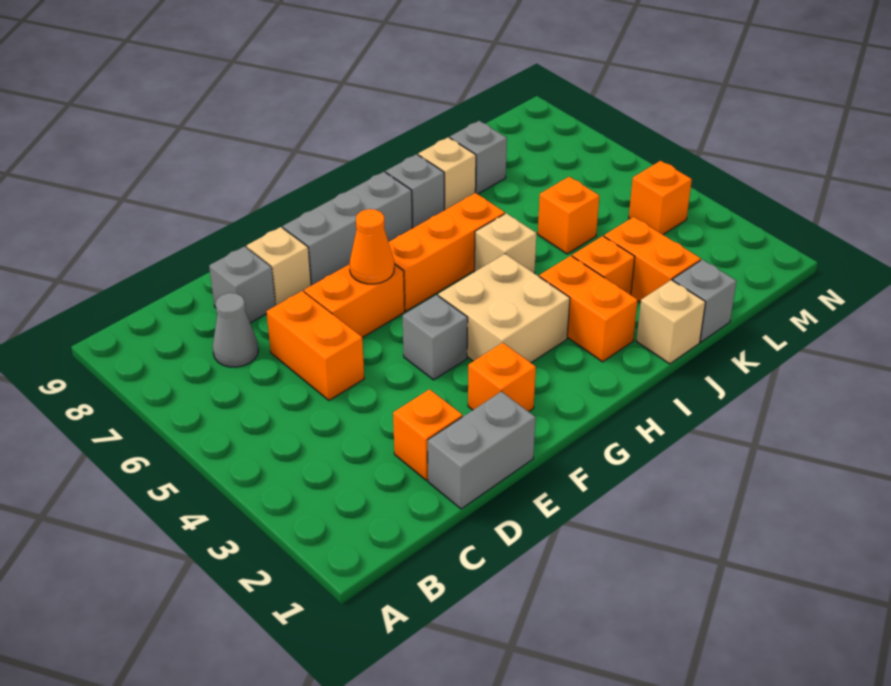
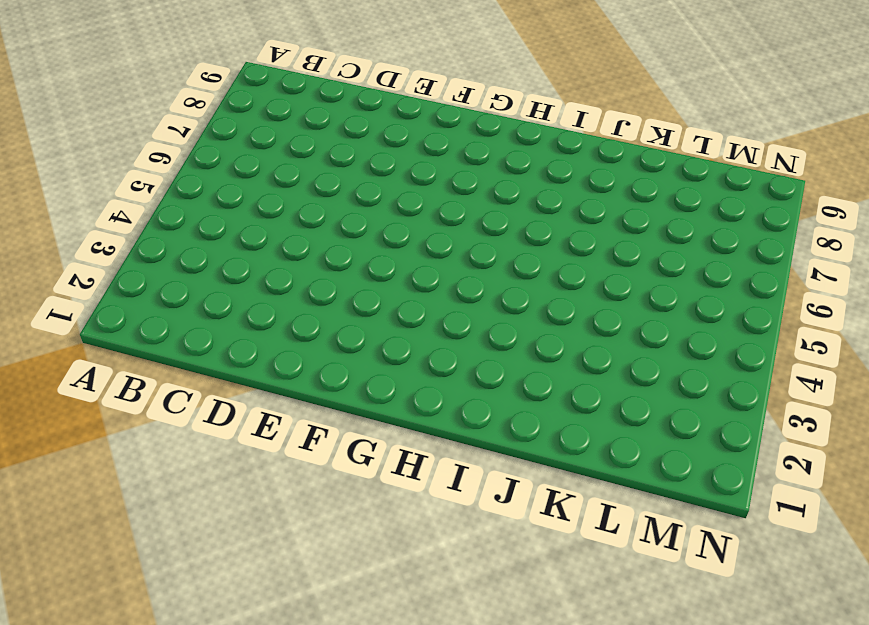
none -> grey 1x1 cone [213,293,258,367]
none -> grey 1x2 brick [428,391,536,509]
none -> orange 1x1 brick [393,389,462,480]

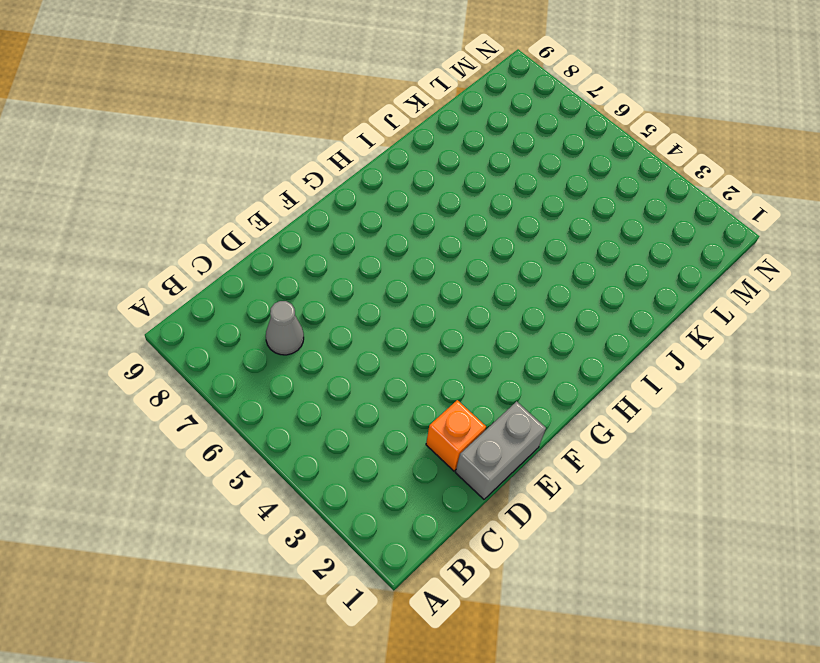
none -> orange 1x2 brick [266,291,364,400]
none -> grey 1x1 brick [209,246,275,323]
none -> orange 1x2 brick [304,264,405,338]

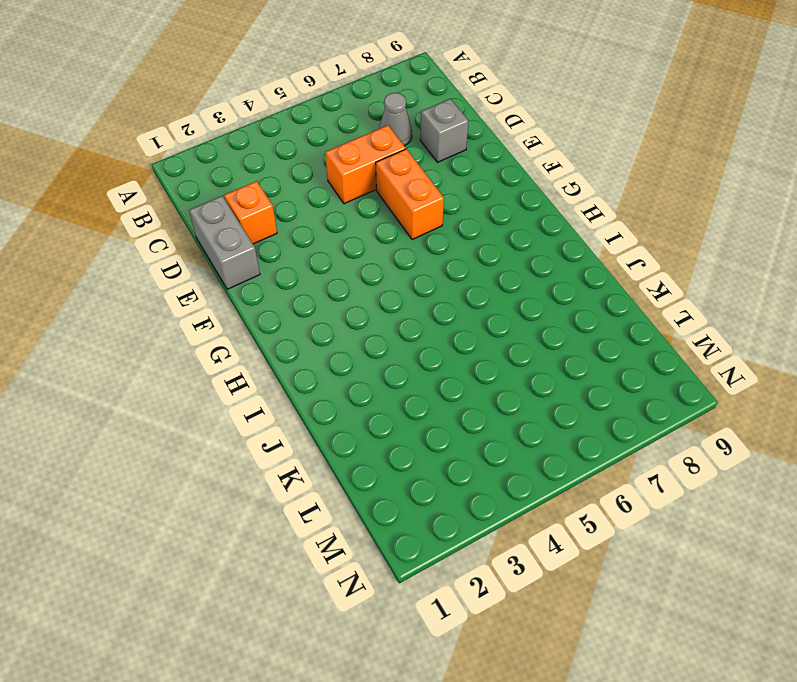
none -> tan 1x1 brick [247,227,311,306]
none -> orange 1x1 brick [468,343,536,412]
none -> grey 1x1 brick [403,295,468,380]

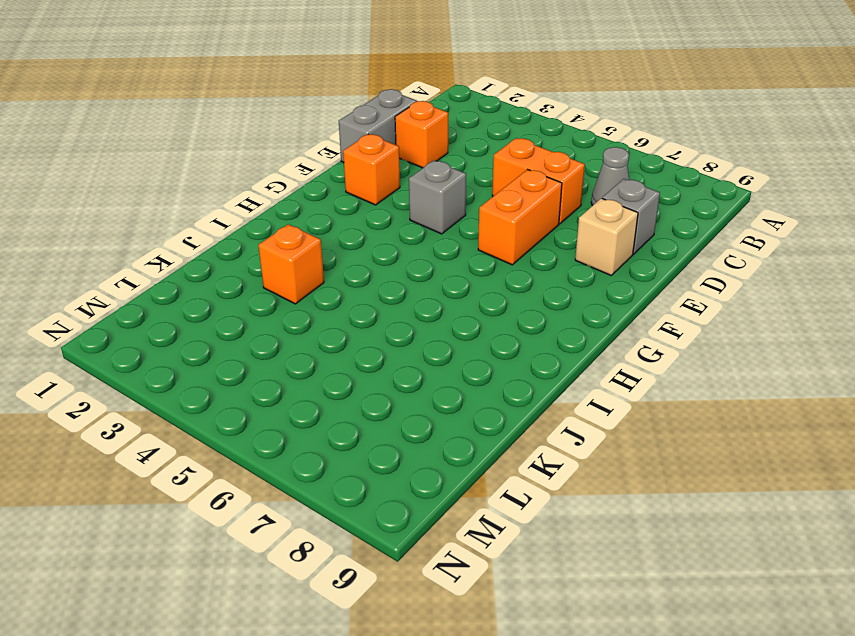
none -> grey 1x3 brick [283,172,412,286]
none -> tan 2x2 brick [438,254,570,363]
none -> orange 1x3 brick [389,193,505,311]

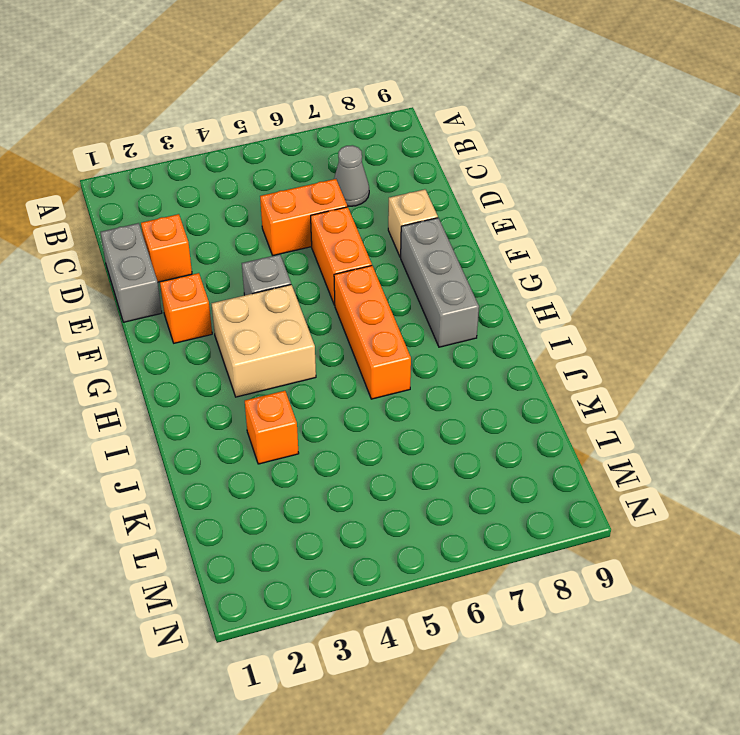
none -> grey 1x1 brick [209,246,275,323]
none -> orange 1x2 brick [539,256,638,362]
none -> tan 1x1 brick [474,213,536,273]

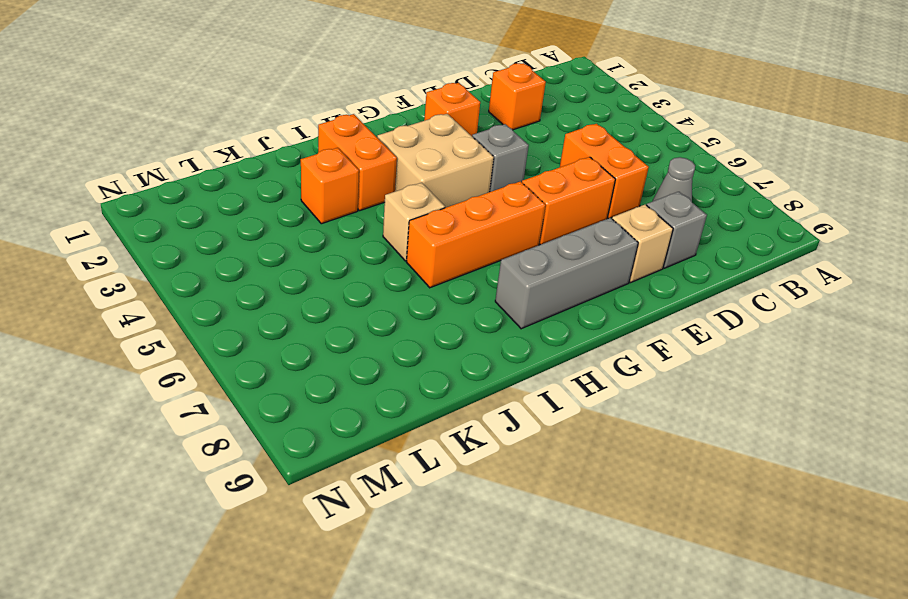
none -> grey 1x2 brick [428,391,536,509]
none -> grey 1x1 brick [386,154,444,228]
none -> tan 1x1 brick [636,280,706,364]

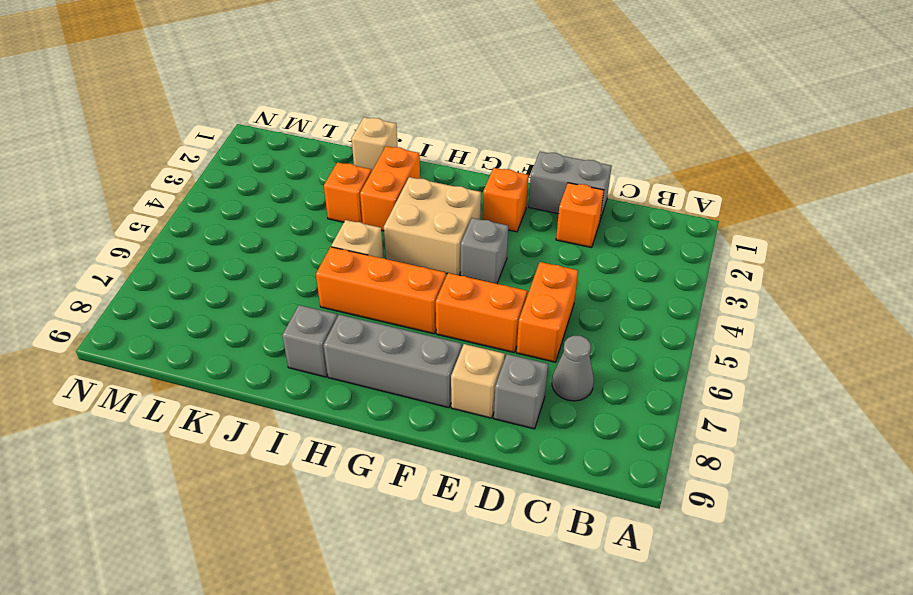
none -> tan 1x1 brick [418,137,476,210]
none -> grey 1x1 brick [673,260,737,342]
none -> orange 1x2 brick [604,217,701,302]

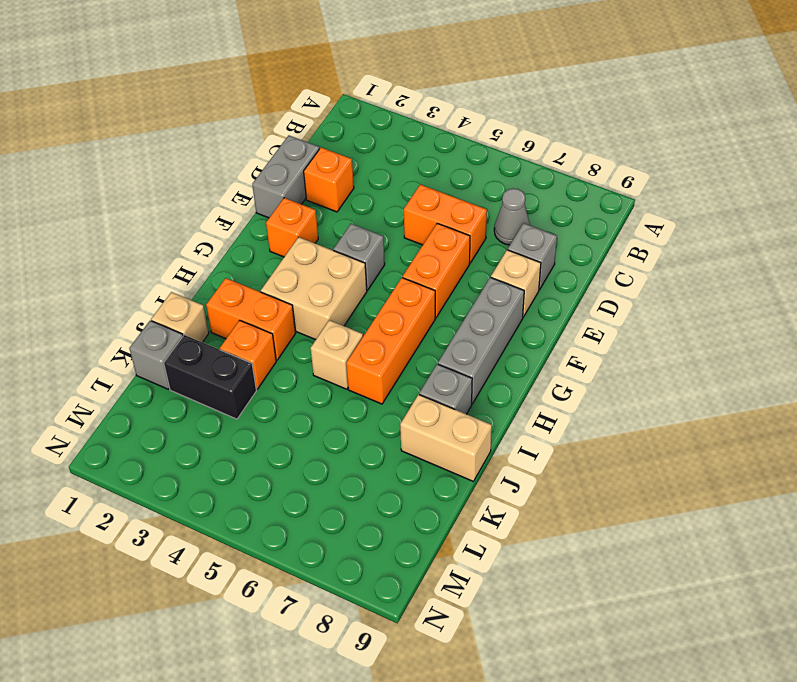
tan 1x2 brick [400,395,492,481] -> tan 1x1 brick [418,137,476,210]
black 1x2 brick [164,335,256,419] -> orange 1x2 brick [604,217,701,302]
none -> orange 1x1 brick [538,177,599,254]
none -> grey 1x1 brick [450,121,507,194]
none -> orange 1x1 brick [629,161,692,234]

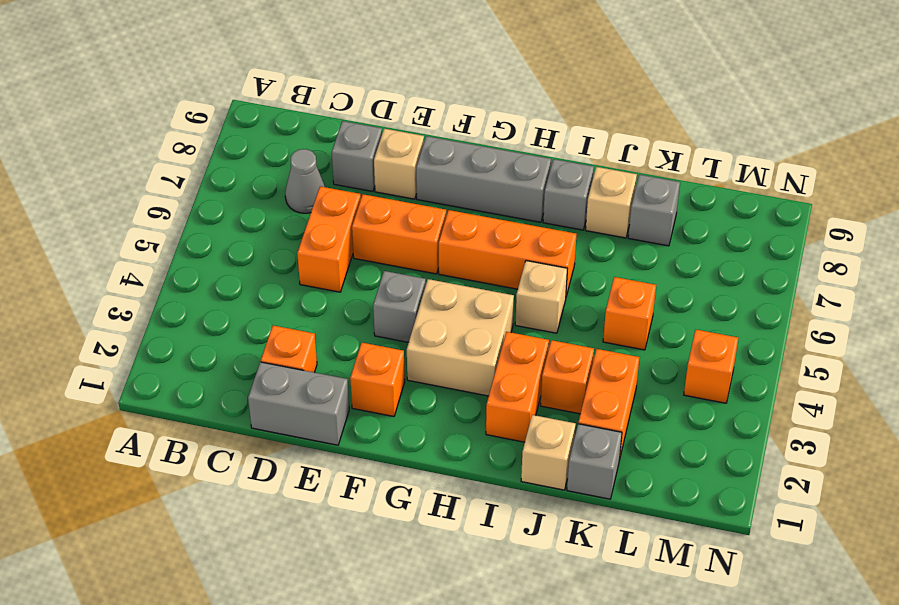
none -> orange 1x1 cone [350,209,394,284]

